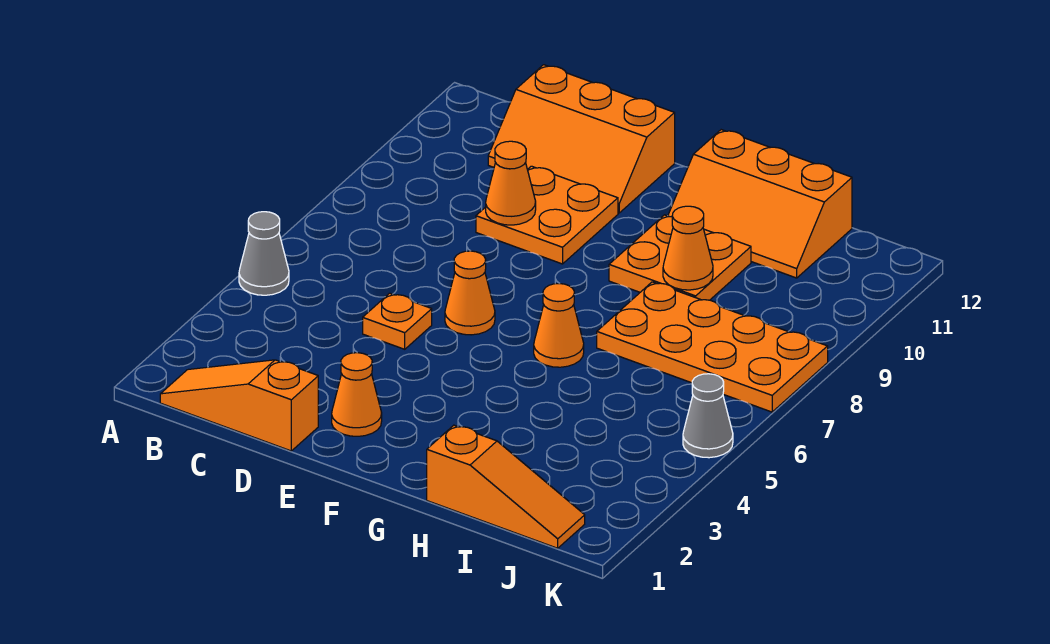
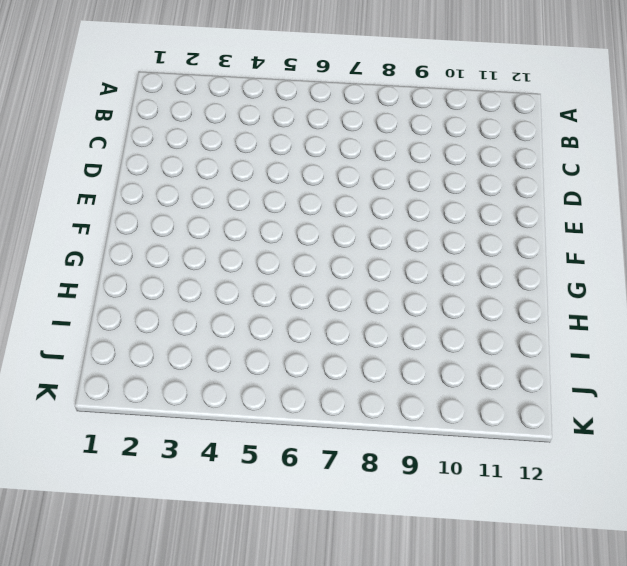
none -> grey 1x1 cone [239,212,289,295]
none -> orange 1x3 slope [160,360,318,451]
none -> orange 2x3 slope [488,65,675,213]

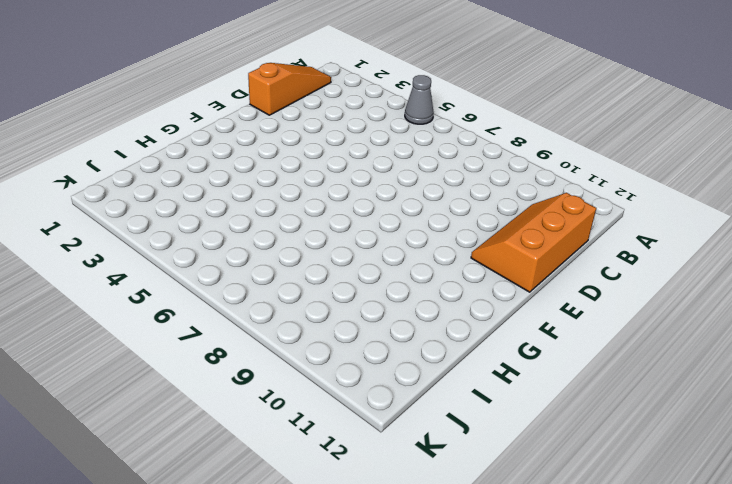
none -> orange 1x1 plate [363,293,432,349]
none -> orange 2x2 plate [476,166,618,264]
none -> orange 1x1 cone [332,353,382,436]

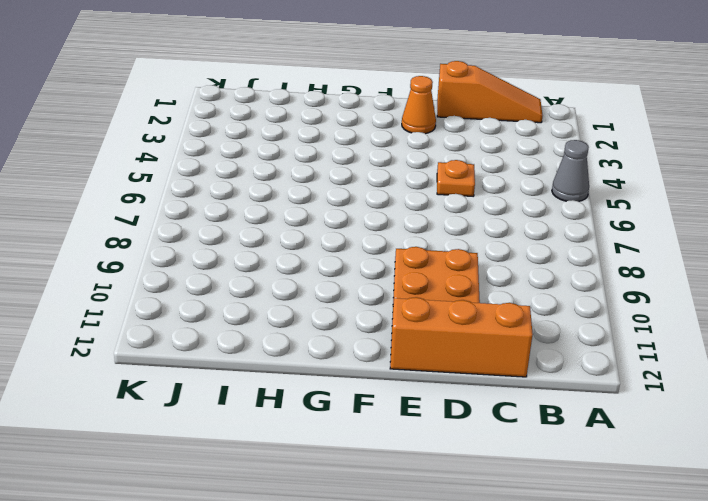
none -> orange 1x1 cone [445,251,495,335]
none -> orange 1x1 cone [534,284,584,367]
none -> orange 2x2 plate [609,215,751,300]

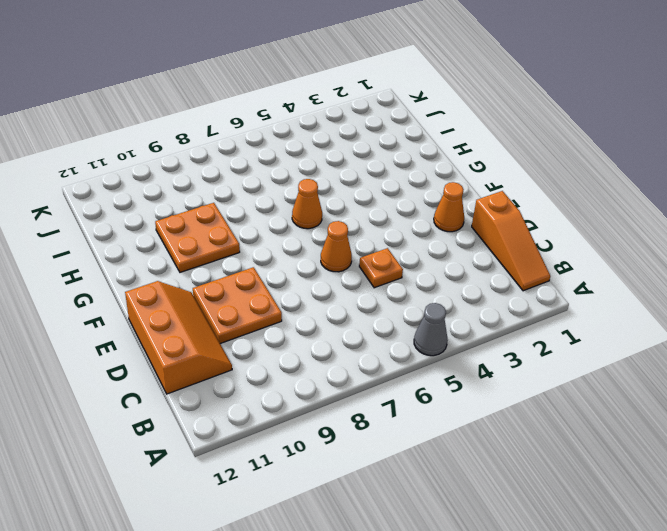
none -> orange 2x3 slope [668,130,852,278]
none -> orange 1x3 slope [427,425,585,548]
none -> orange 2x4 plate [597,282,828,412]

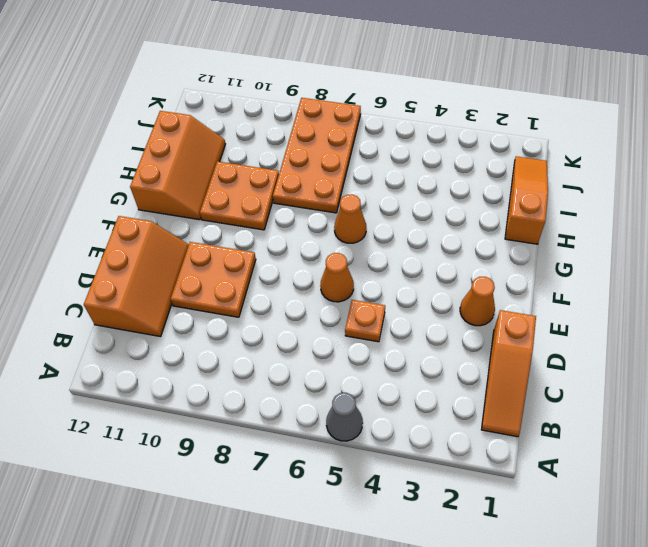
none -> grey 1x1 cone [683,374,733,458]
none -> orange 1x1 cone [486,141,536,225]
none -> orange 1x1 cone [663,206,713,290]

